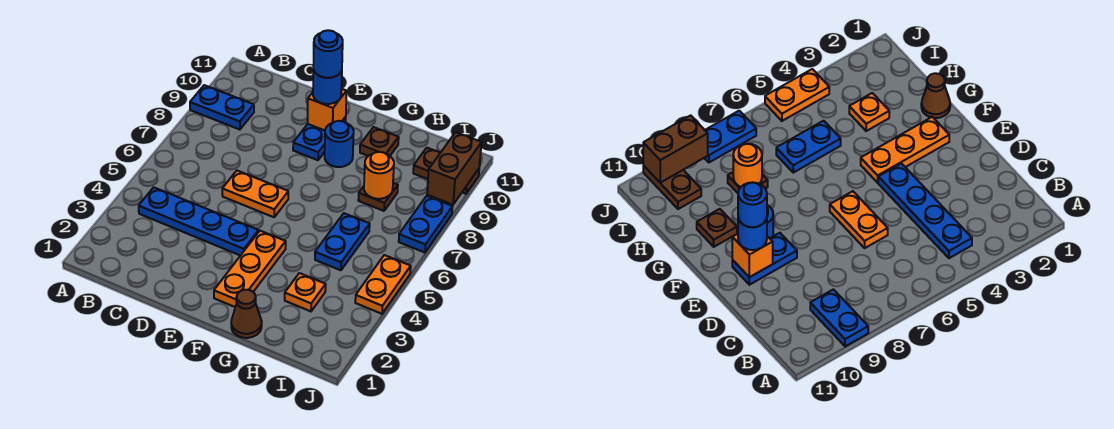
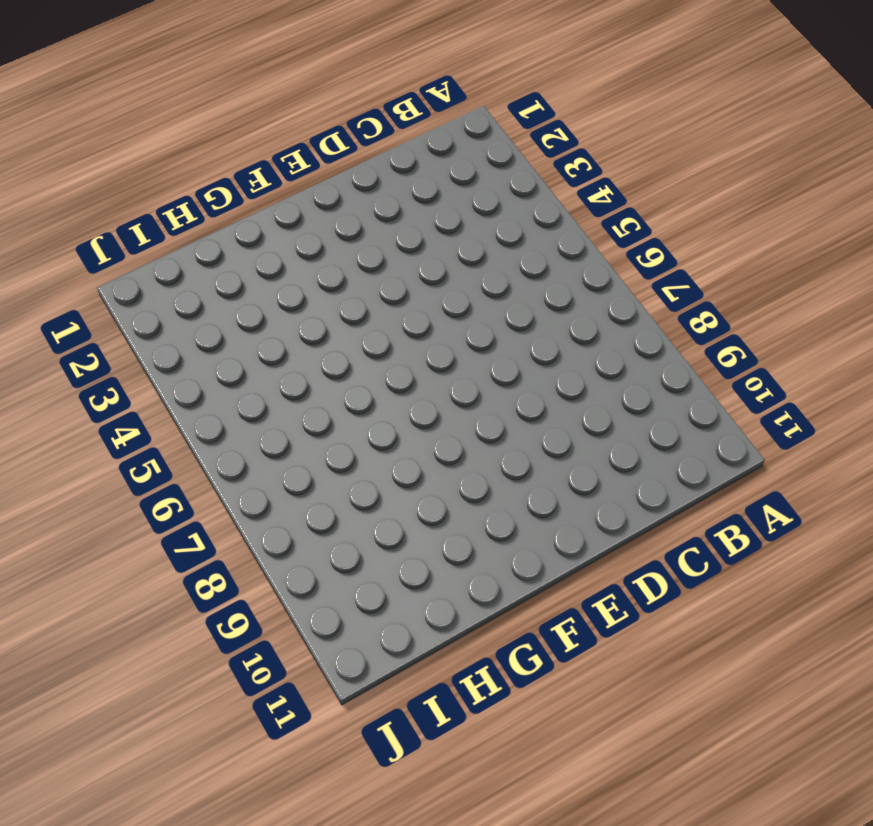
none -> blue 1x2 plate [190,85,254,130]
none -> blue 1x4 plate [139,187,259,256]
none -> orange 1x2 plate [222,171,288,217]

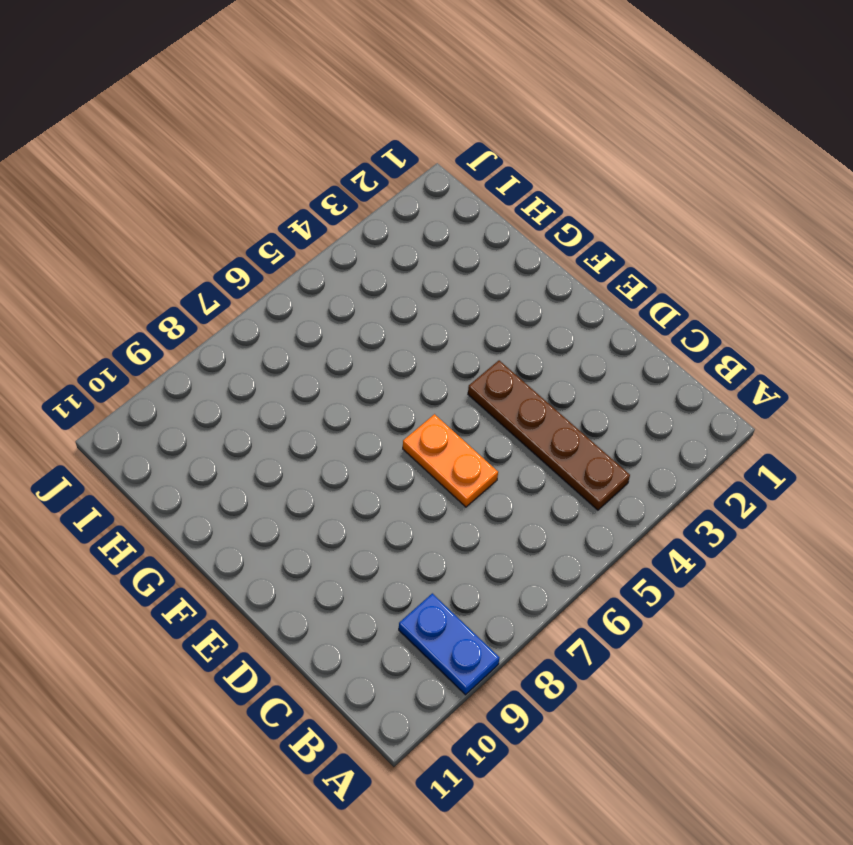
brown 1x4 plate [468,360,630,510] -> blue 1x4 plate [139,187,259,256]
none -> blue 1x2 plate [293,117,346,160]
none -> orange 1x3 plate [214,231,286,307]
none -> blue 1x1 round brick [325,121,354,167]

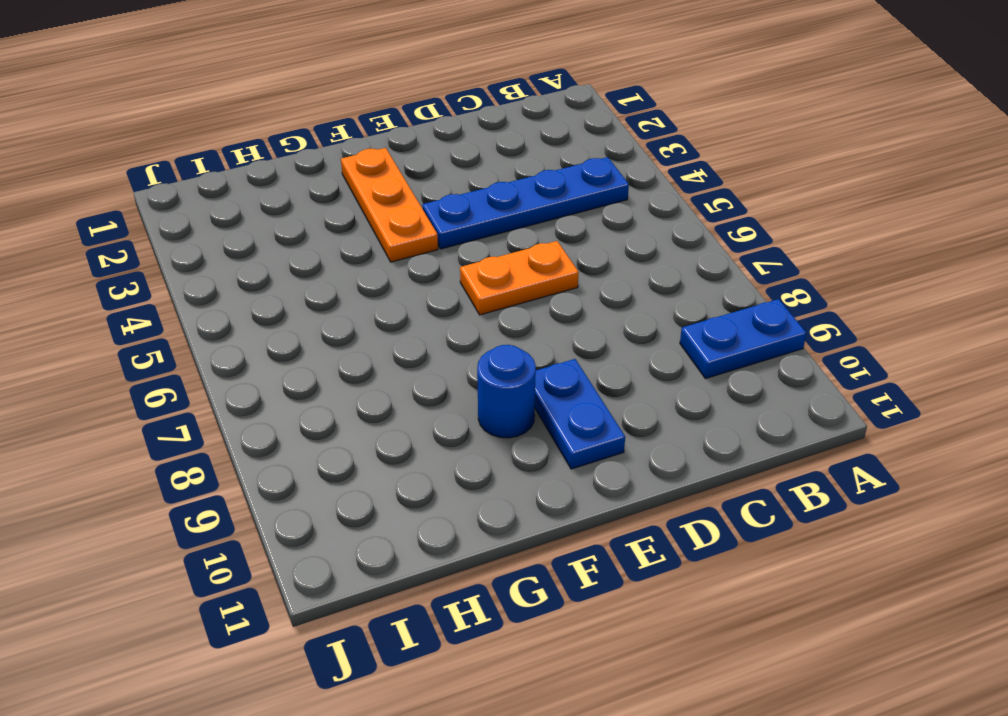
none -> brown 1x1 cone [231,290,262,338]
none -> brown 1x1 plate [360,127,399,156]
none -> orange 1x1 plate [285,273,326,311]

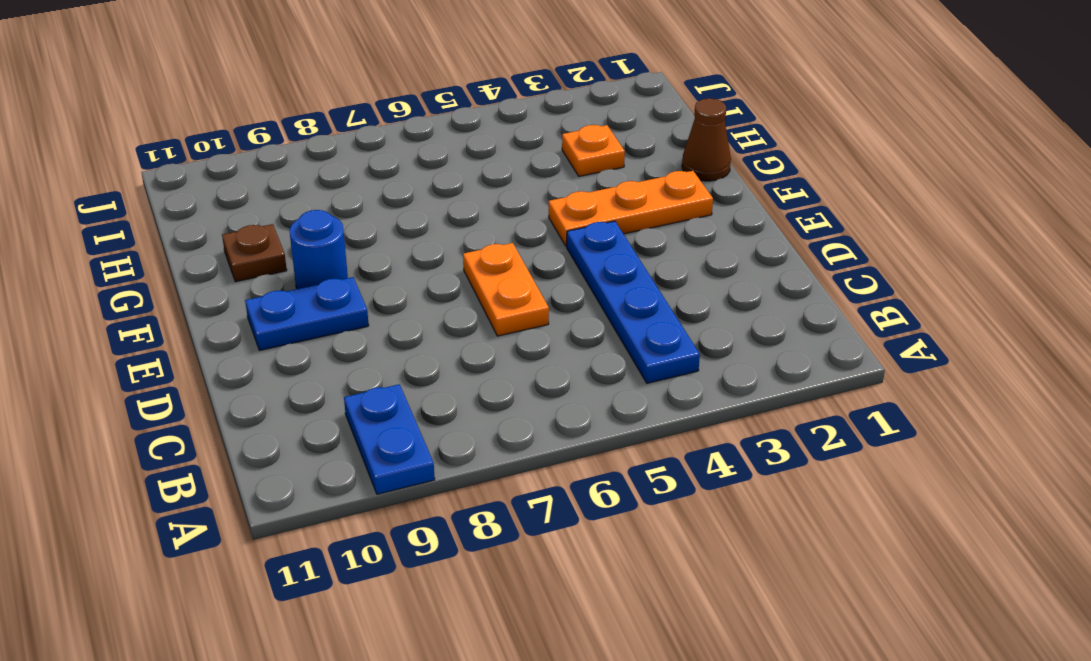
none -> blue 1x2 plate [315,213,370,270]
none -> brown 1x1 plate [358,183,398,211]
none -> brown 1x2 plate [413,148,479,194]

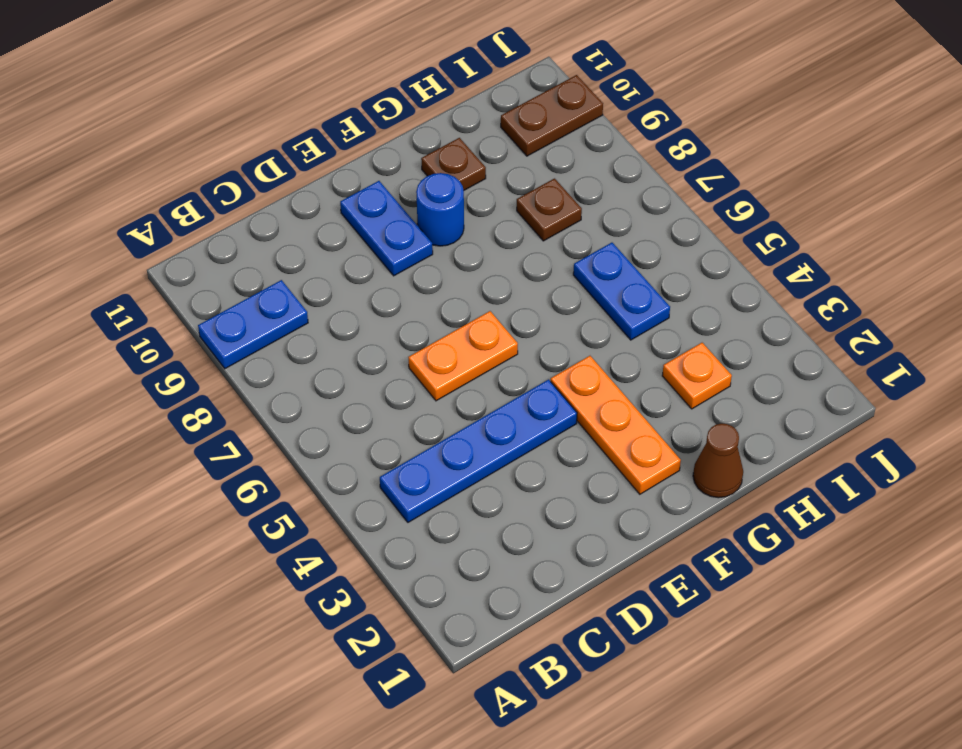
none -> orange 1x2 plate [355,255,411,314]
none -> blue 1x2 plate [399,196,452,252]
none -> orange 1x1 brick [308,89,347,130]

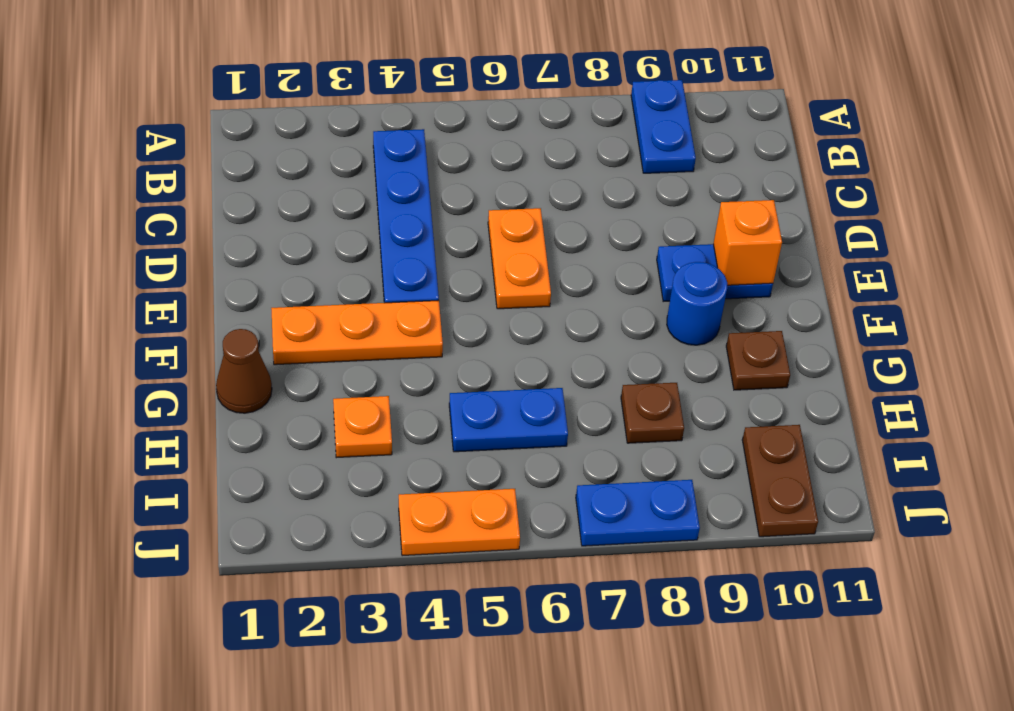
none -> orange 1x1 round brick [364,152,394,199]
none -> brown 1x2 brick [427,132,481,205]
none -> blue 1x1 round brick [313,70,342,104]

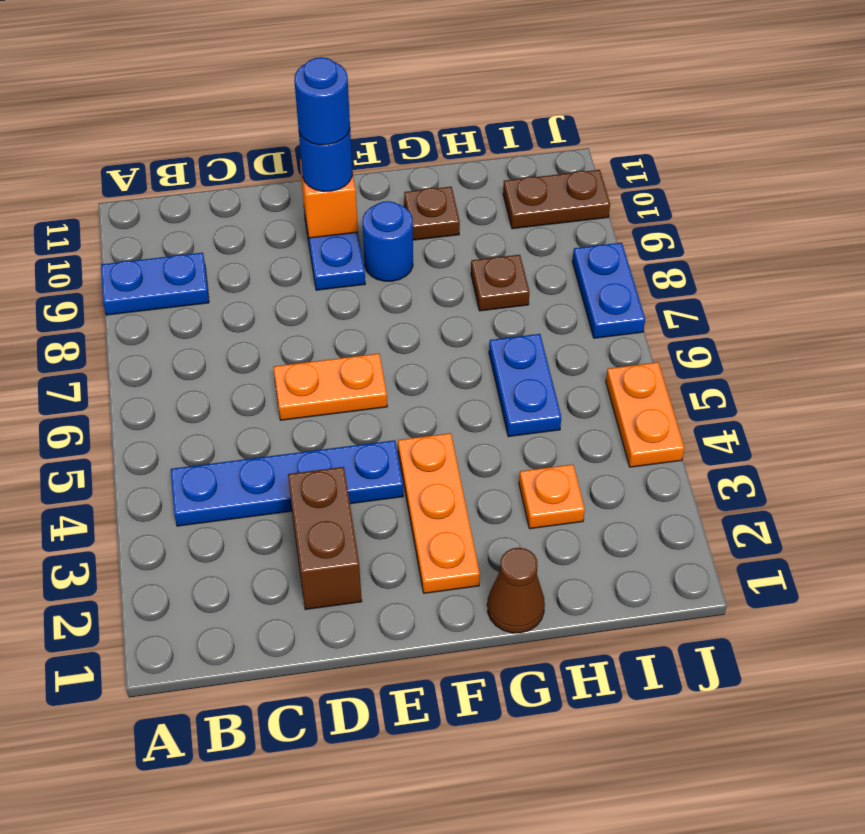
brown 1x2 brick [288,467,362,610] -> brown 1x2 brick moved to [427,132,481,205]
none -> orange 1x1 round brick [364,152,394,199]

